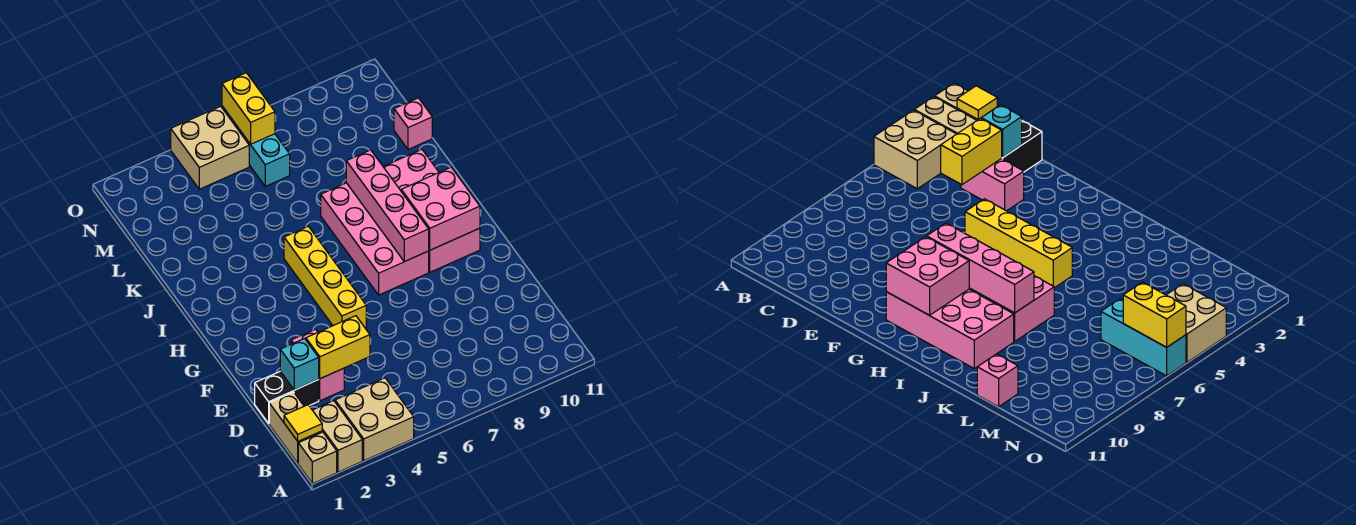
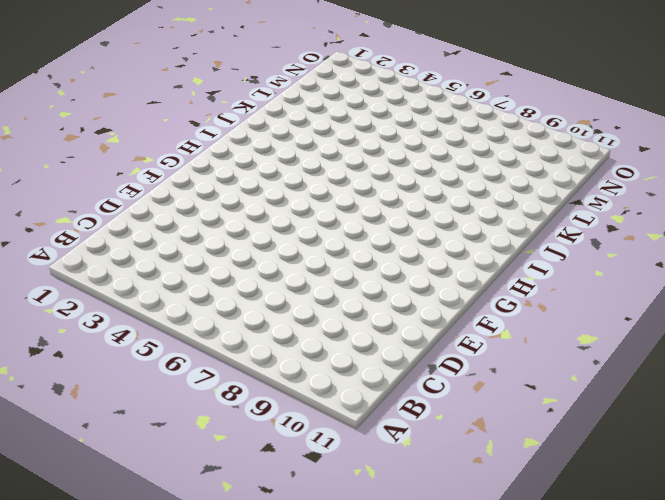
none -> tan 1x1 brick [298,432,337,484]
none -> tan 1x2 brick [313,401,362,472]
none -> tan 2x2 brick [335,378,414,461]

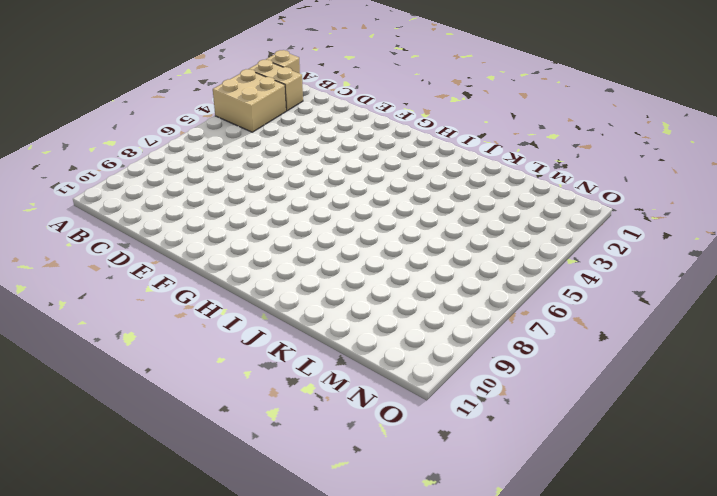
none -> tan 1x2 brick [269,392,322,463]
none -> black 1x2 brick [255,371,319,423]
none -> pink 1x2 brick [291,329,344,401]

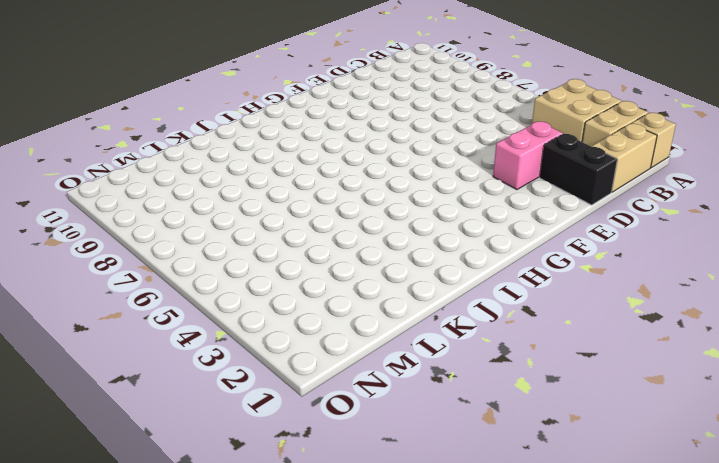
none -> yellow 1x4 brick [284,226,366,328]
none -> pink 2x4 brick [321,183,429,295]
none -> pink 2x4 brick [383,149,480,272]

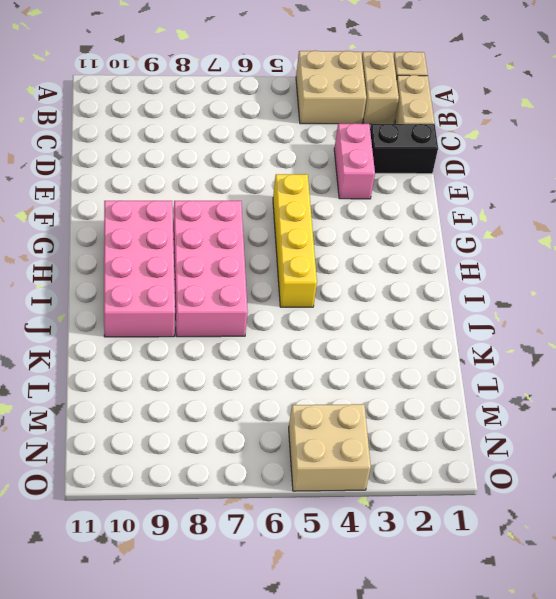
none -> pink 1x1 brick [394,98,432,149]
none -> cyan 1x3 brick [222,106,290,186]
none -> yellow 1x1 tile [284,405,322,441]

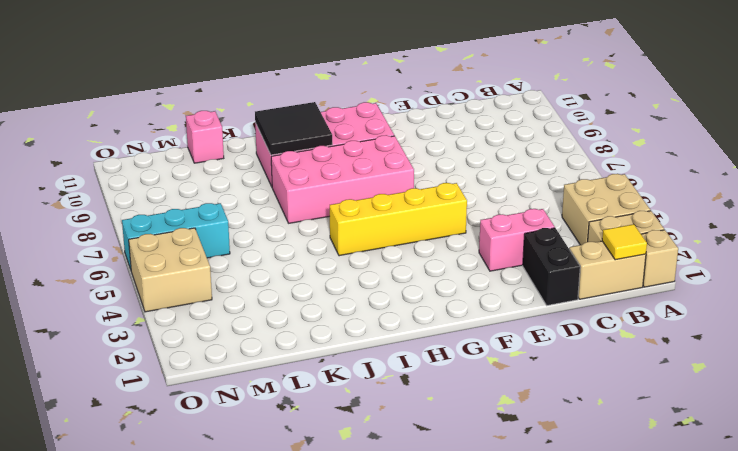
black 2x2 tile [255,102,332,155] -> none
none -> cyan 1x1 brick [280,339,319,390]
none -> yellow 1x2 brick [306,316,370,379]
none -> pink 1x4 brick [346,150,429,262]

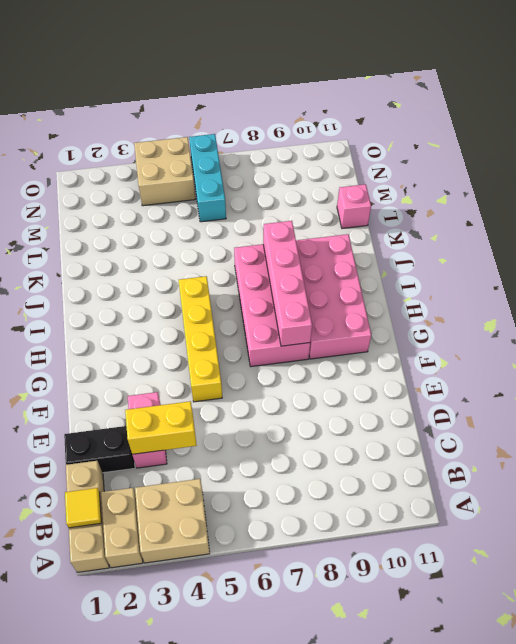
none -> cyan 1x1 brick [280,339,319,390]
none -> pink 2x2 brick [401,167,480,250]
none -> yellow 1x2 brick [222,73,275,144]

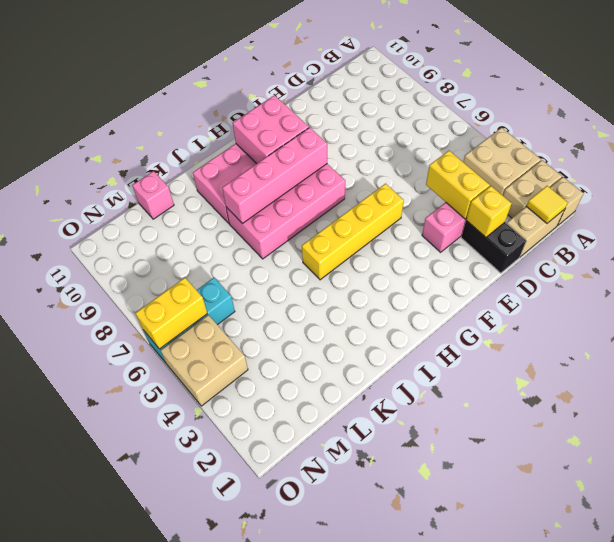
yellow 1x1 brick [466,186,512,237] -> cyan 1x1 brick [280,339,319,390]

